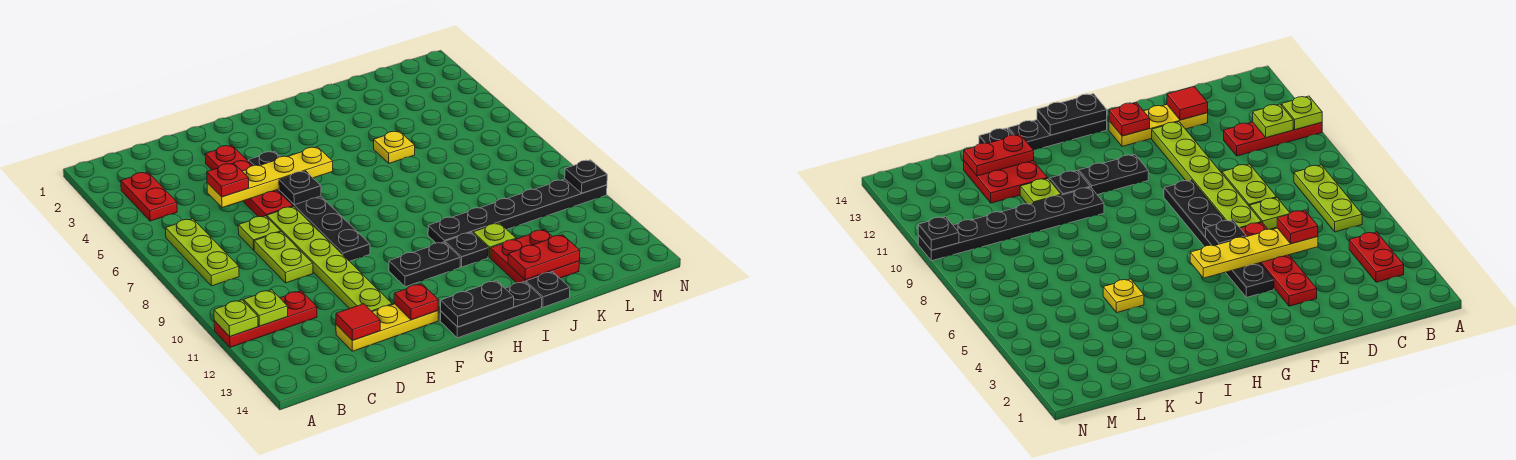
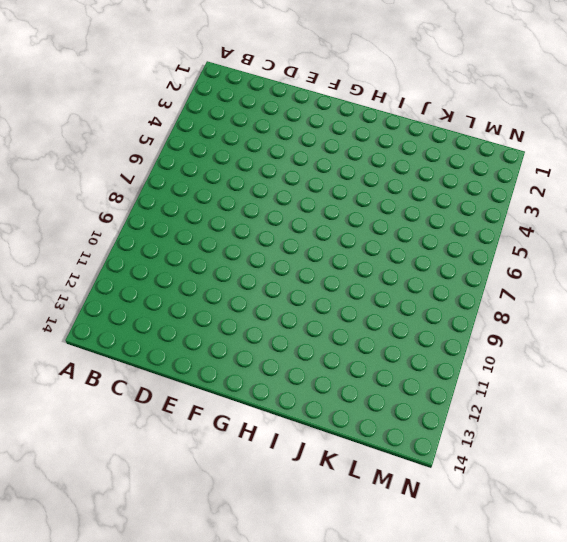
none -> red 1x3 plate [214,291,317,347]
none -> red 1x2 plate [121,172,177,221]
none -> lime 1x3 plate [165,219,239,286]

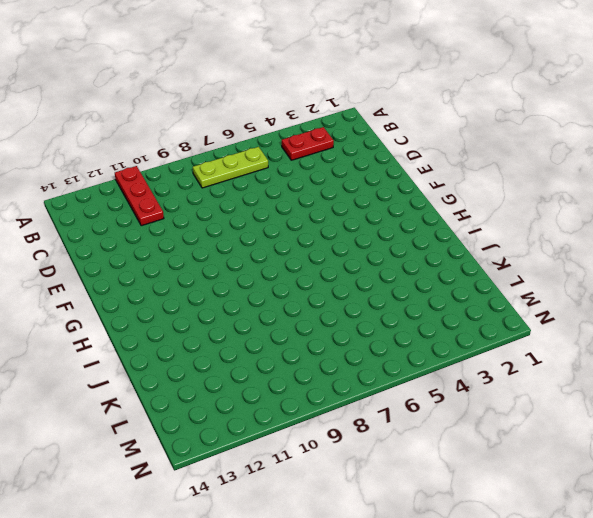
none -> lime 1x1 plate [238,216,281,250]
none -> lime 1x2 plate [254,232,313,283]
none -> yellow 1x3 plate [336,304,438,351]

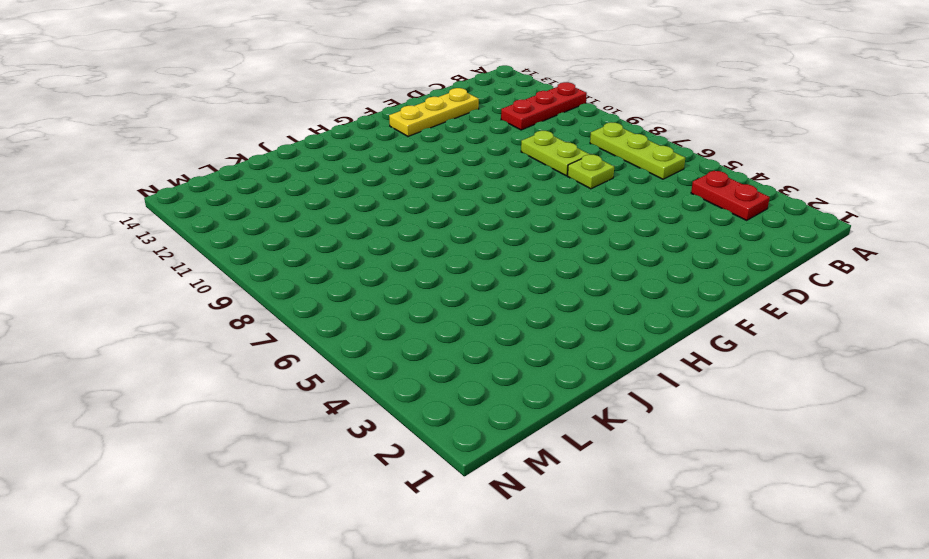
none -> red 1x4 plate [205,145,293,217]
none -> lime 1x6 plate [267,206,392,312]
none -> black 1x6 plate [248,151,370,261]

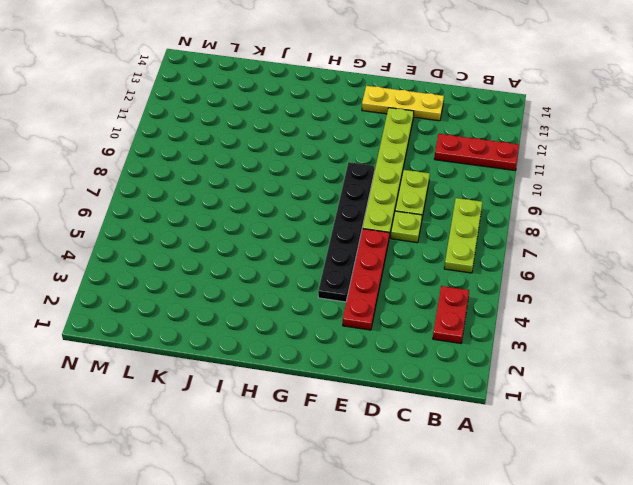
none -> black 1x2 plate [389,242,460,287]
none -> black 1x3 plate [440,282,542,338]
none -> black 1x6 plate [428,179,607,243]

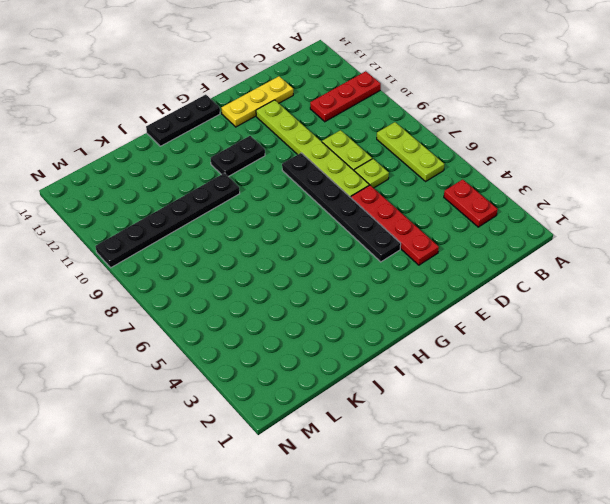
none -> black 1x1 plate [445,232,488,267]
none -> yellow 1x1 plate [374,131,415,163]
none -> lime 1x1 plate [473,223,516,257]

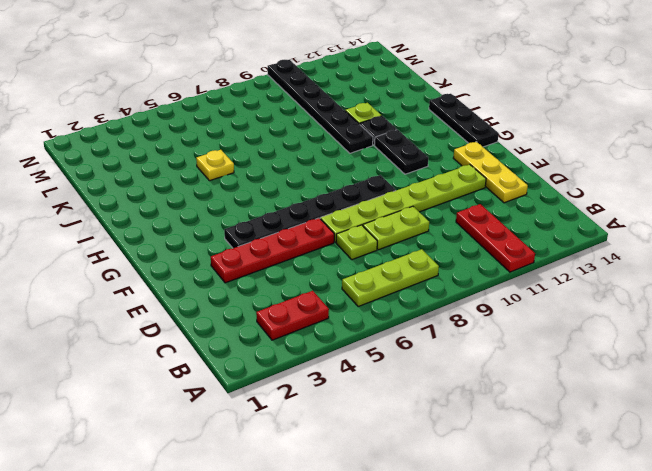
none -> red 2x2 plate [490,229,579,283]
none -> black 1x1 plate [526,272,570,307]
none -> lime 1x1 plate [214,300,258,336]

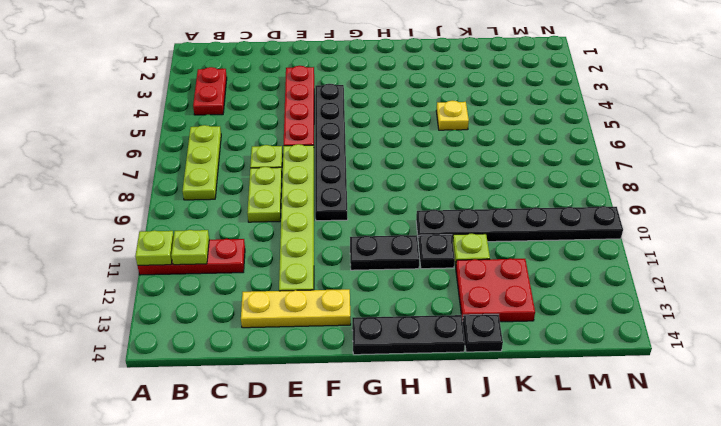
none -> yellow 1x4 plate [207,147,333,208]
none -> red 1x1 tile [336,304,380,341]
none -> black 1x1 plate [279,171,321,205]

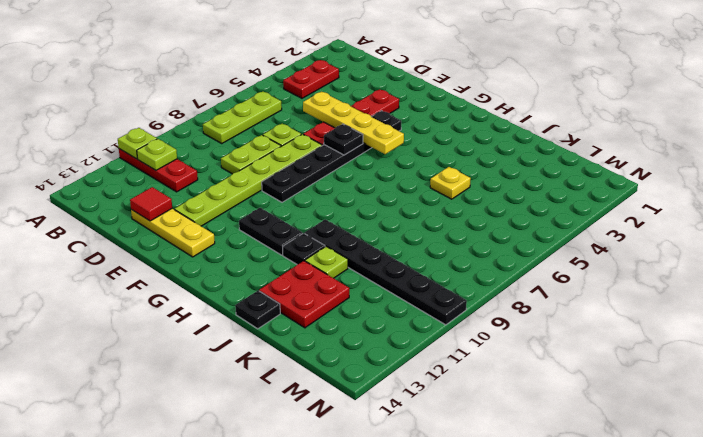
none -> black 1x3 plate [440,282,542,338]
none -> red 1x1 plate [394,284,439,320]
none -> black 1x2 plate [441,281,514,327]

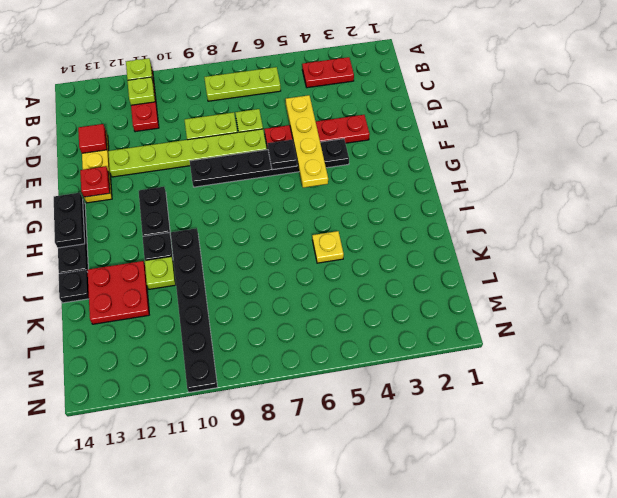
none -> red 1x2 plate [508,235,580,280]
none -> black 1x1 plate [565,160,607,193]
none -> red 1x1 plate [207,163,249,197]

